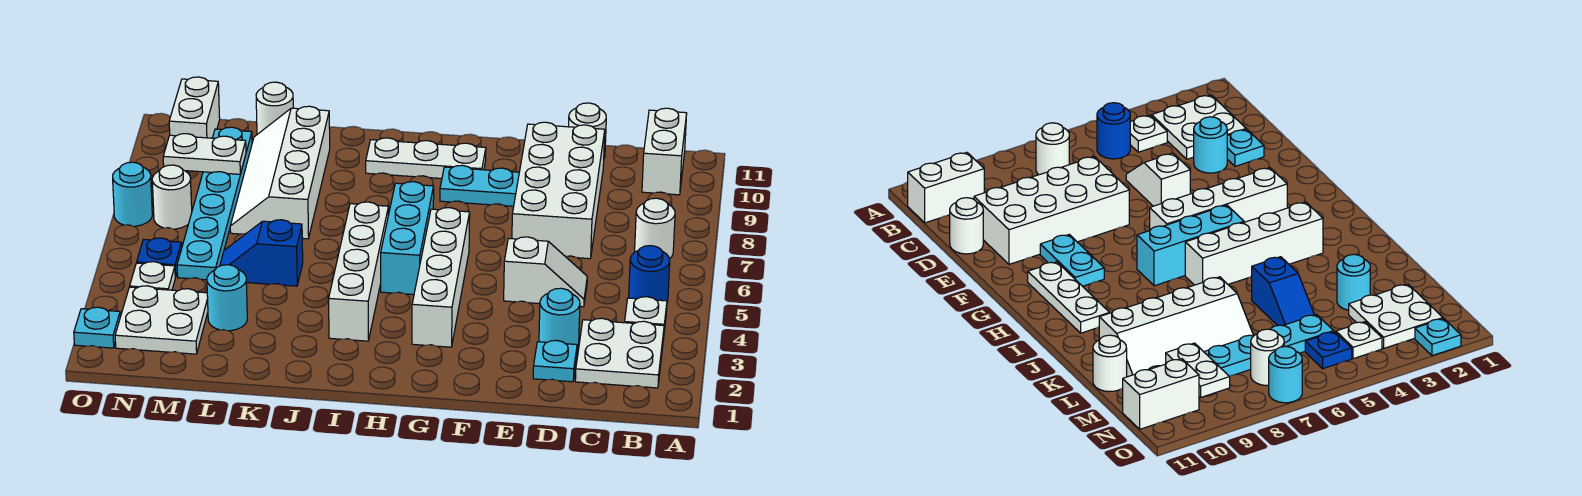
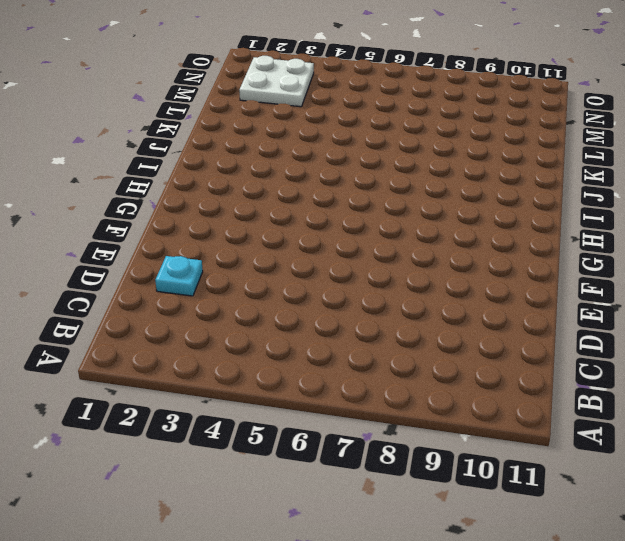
none -> white 2x2 plate [575,318,664,388]
none -> white 1x1 plate [625,297,667,331]
none -> blue 1x1 round brick [629,246,670,302]

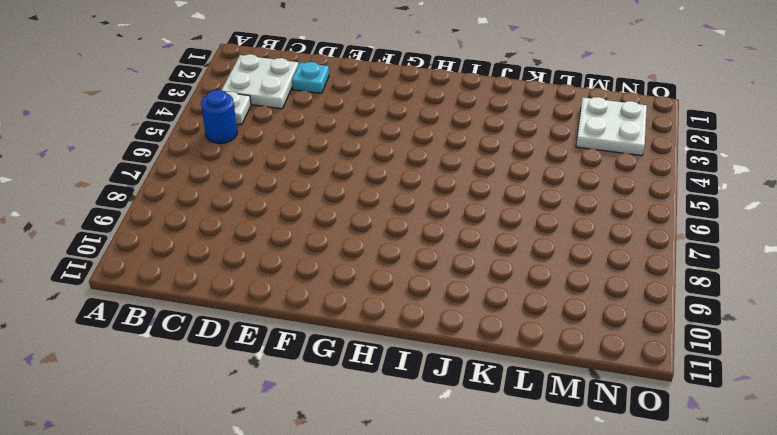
none -> white 1x1 round brick [635,198,675,259]
none -> white 1x2 brick [642,108,687,195]
none -> cyan 1x1 round brick [539,288,580,347]

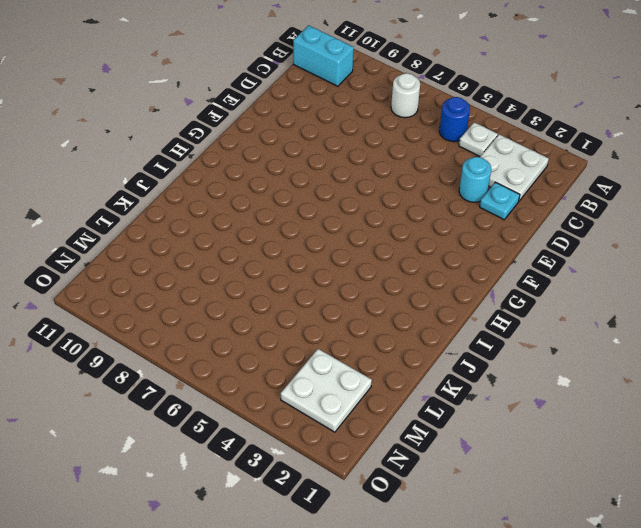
cyan 1x2 brick [293,25,354,86] -> white 1x2 brick [642,108,687,195]
none -> white 1x2 slope [504,237,587,307]
none -> white 2x4 brick [512,122,605,259]
none -> white 1x1 round brick [569,103,606,158]

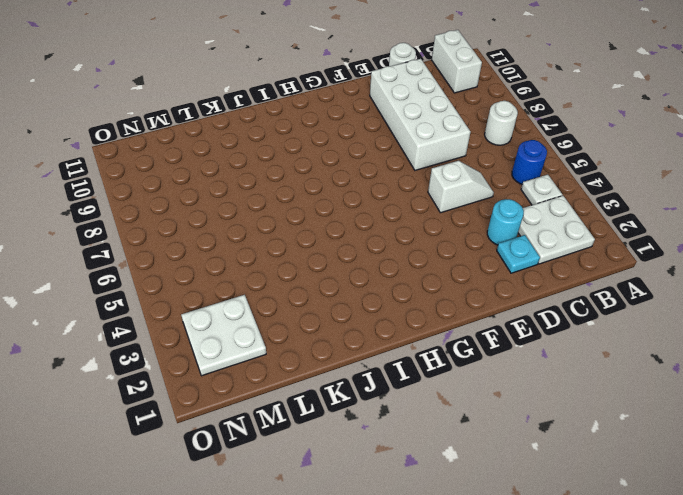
none -> cyan 1x2 plate [440,165,519,206]
none -> white 1x4 brick [412,208,470,347]
none -> white 1x3 plate [366,138,486,179]

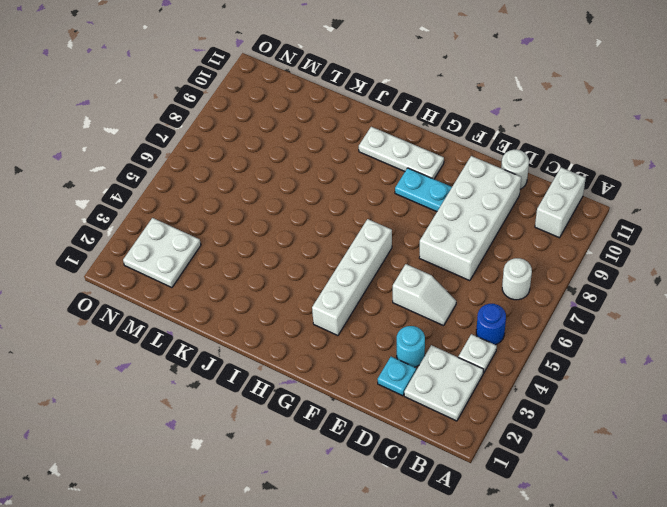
none -> cyan 1x3 brick [381,182,434,295]
none -> white 1x4 brick [329,202,388,341]
none -> blue 1x2 slope [220,220,303,286]

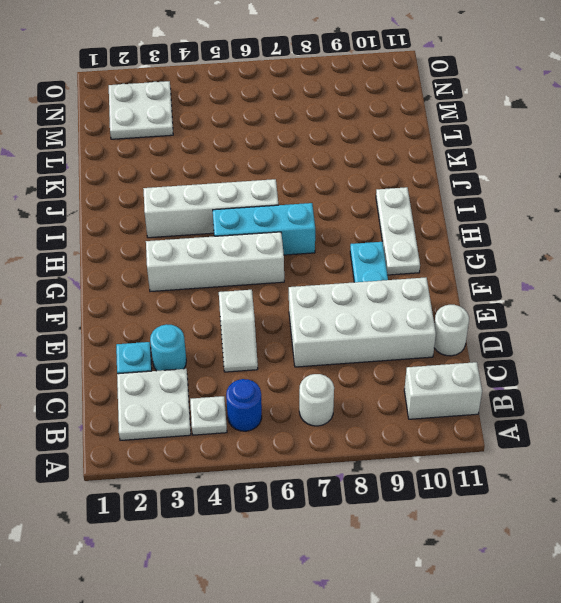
none -> blue 1x2 slope [220,220,303,286]
none -> white 2x4 slope [230,106,330,239]
none -> cyan 1x1 round brick [207,265,247,331]

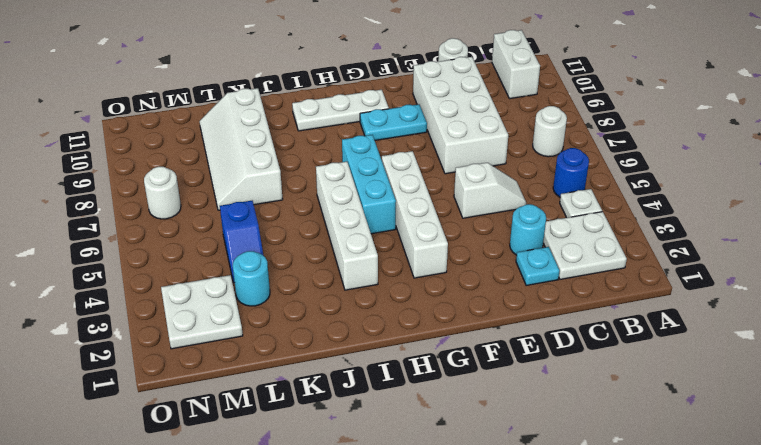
blue 1x2 slope [220,201,264,283] -> blue 1x2 slope turned to [220,220,303,286]
none -> white 1x1 round brick [256,82,293,134]
none -> cyan 1x6 plate [177,127,252,280]
none -> white 1x1 plate [130,262,175,290]

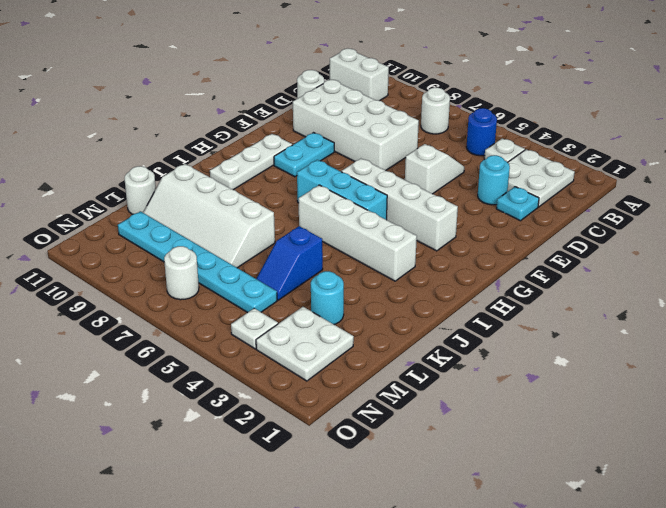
none -> blue 1x1 plate [137,238,182,277]
none -> white 1x2 brick [169,77,220,138]
none -> cyan 1x1 plate [74,307,120,348]

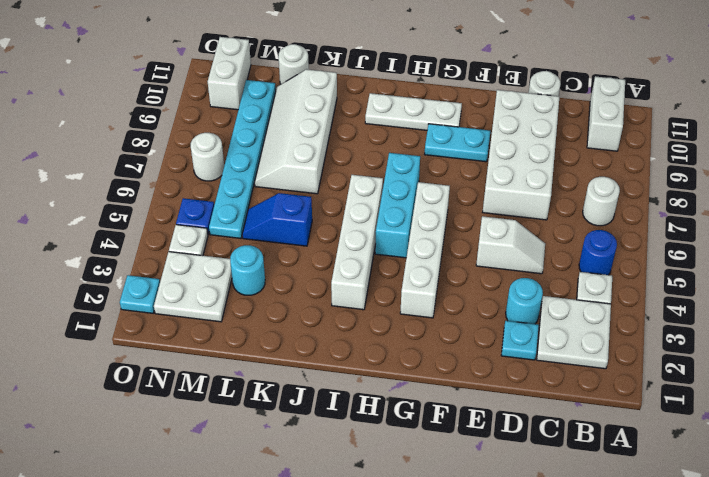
none -> cyan 1x1 round brick [113,162,152,226]
none -> white 1x2 plate [163,134,246,174]

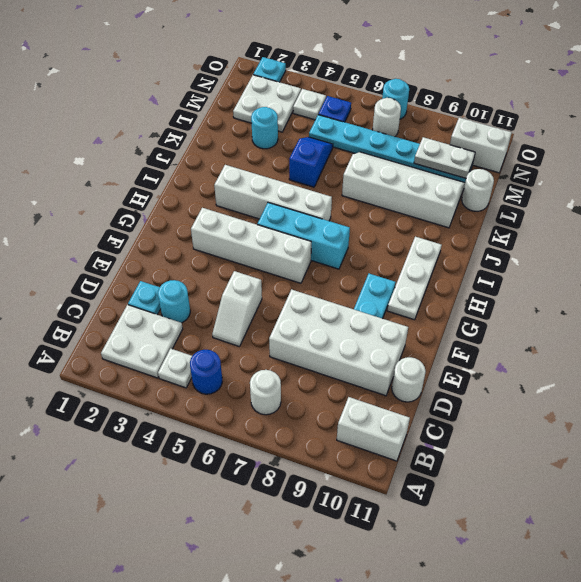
white 1x2 plate [414,137,475,178] -> white 1x2 plate turned to [163,134,246,174]

